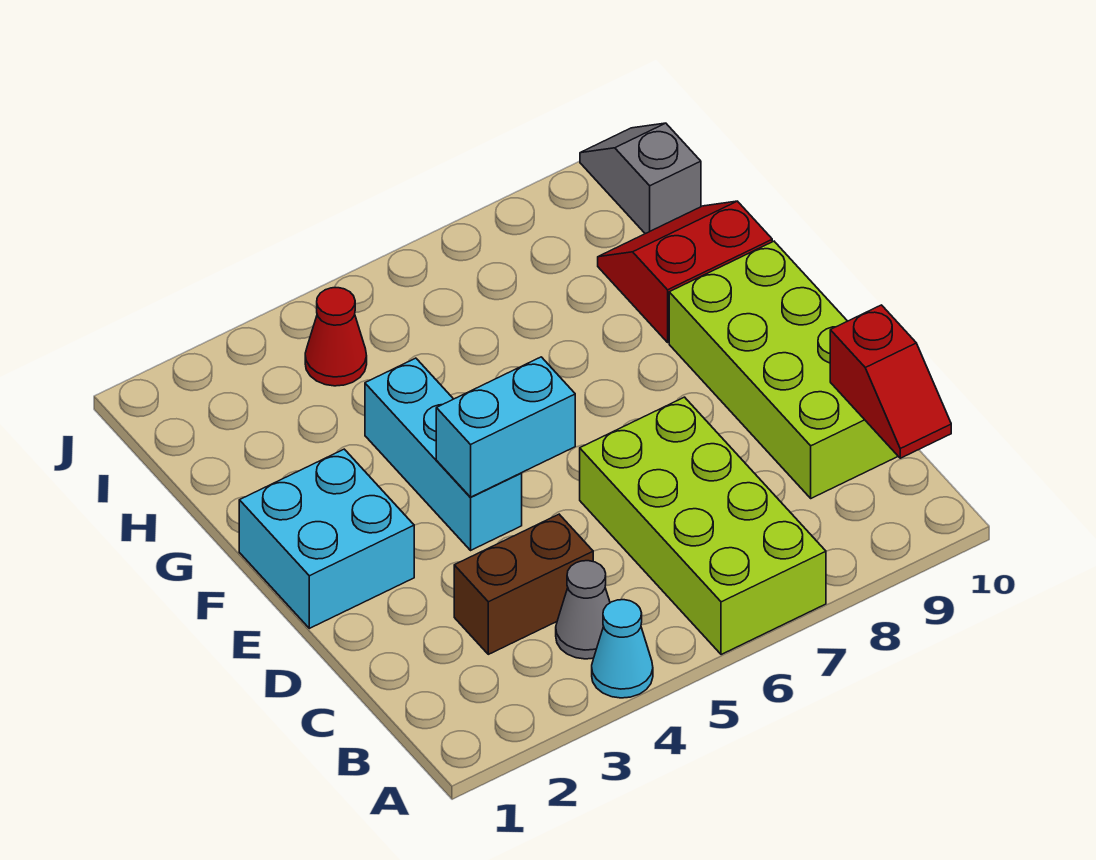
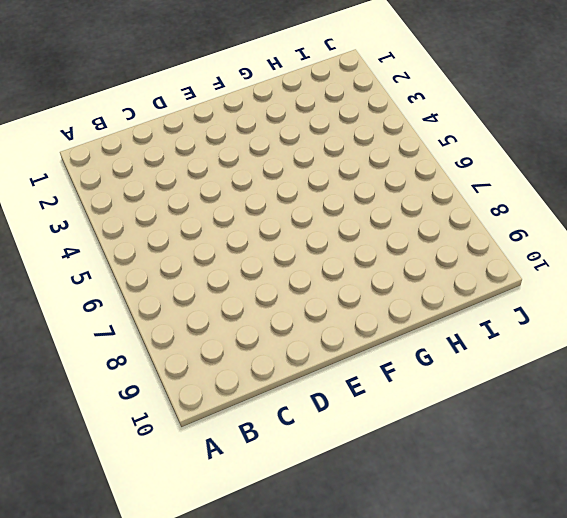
none -> cyan 1x1 cone [592,600,653,698]
none -> lime 2x4 brick [580,397,826,655]
none -> grey 1x1 cone [556,561,610,659]

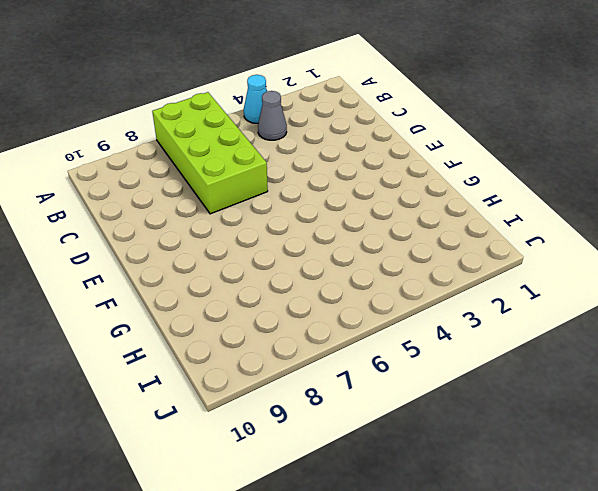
none -> brown 1x2 brick [454,514,593,654]
none -> lime 2x4 brick [669,241,898,498]
none -> cyan 2x2 brick [239,449,414,628]

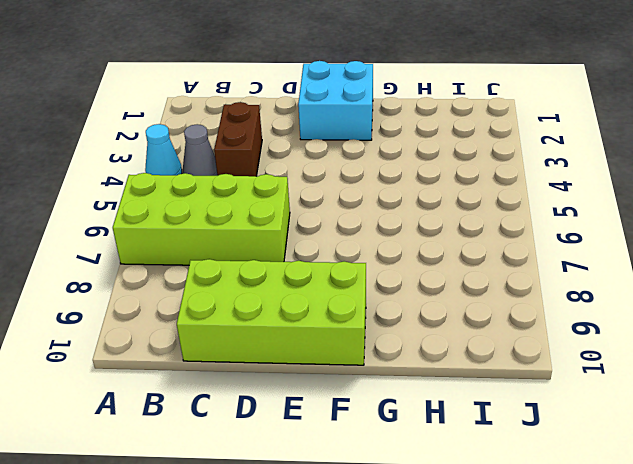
none -> cyan 1x3 brick [365,358,522,550]
none -> red 2x2 slope [598,201,772,342]
none -> red 1x1 cone [305,288,367,386]

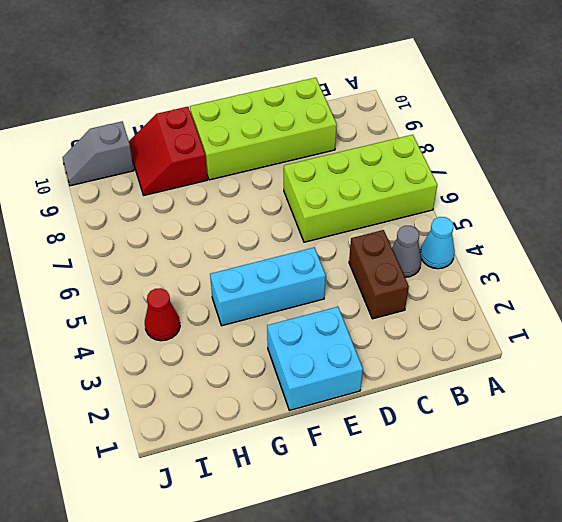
none -> red 1x2 slope [830,305,951,458]
none -> cyan 1x2 brick [436,357,575,497]

